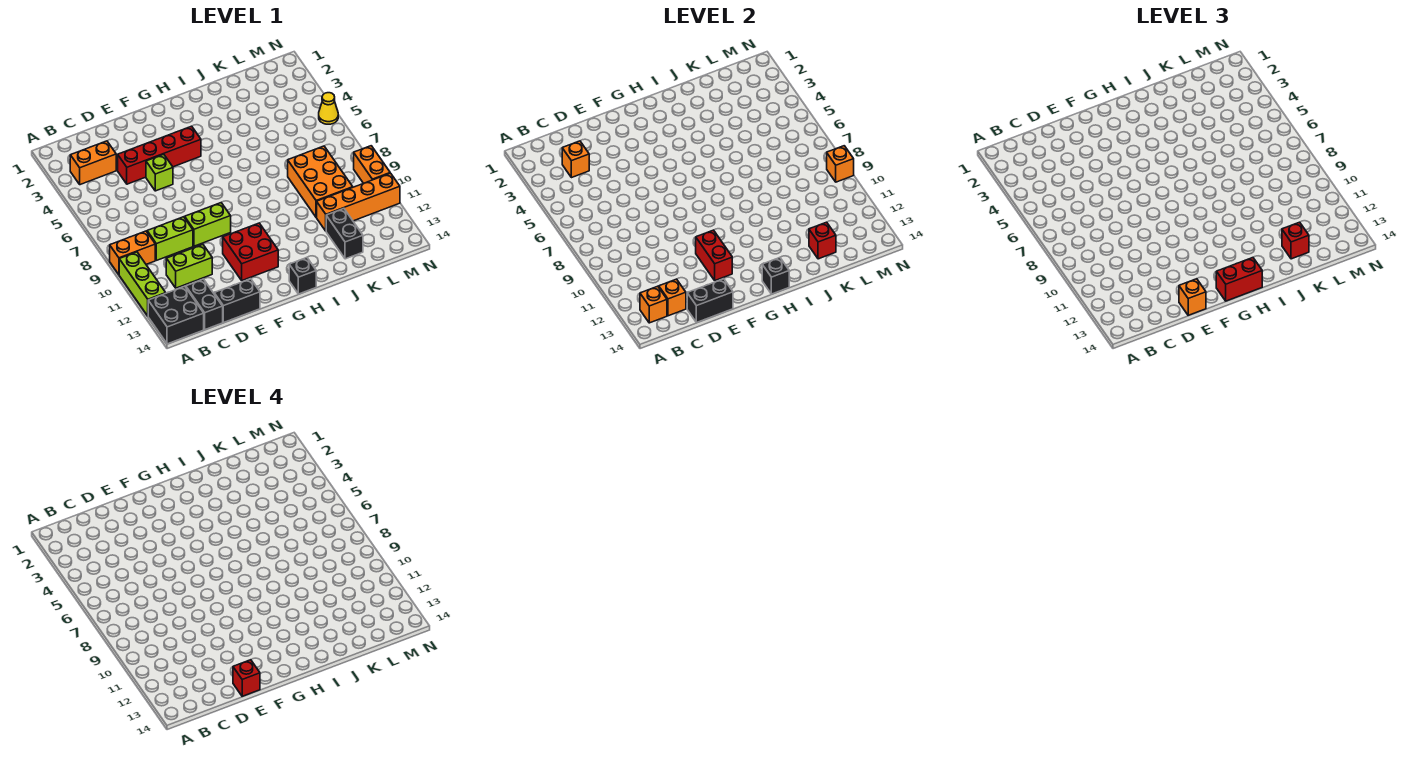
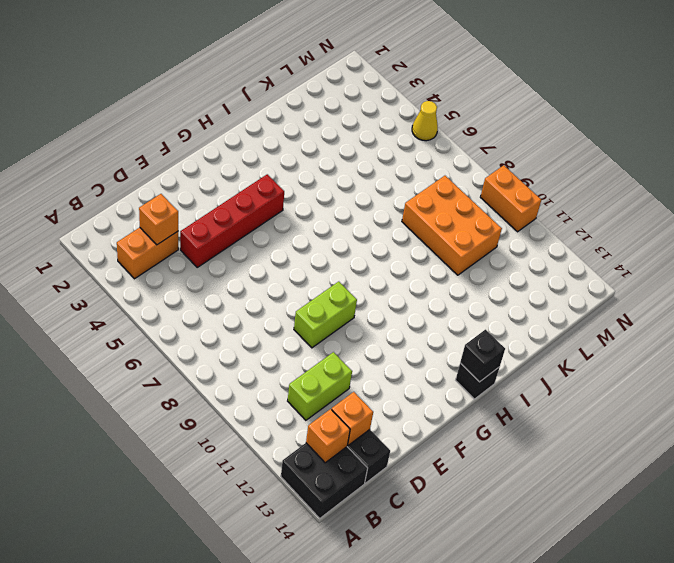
none -> orange 1x2 brick [110,231,155,274]
none -> lime 1x3 brick [119,252,166,316]
none -> lime 1x2 brick [147,217,193,260]
none -> black 1x2 brick [214,279,260,323]

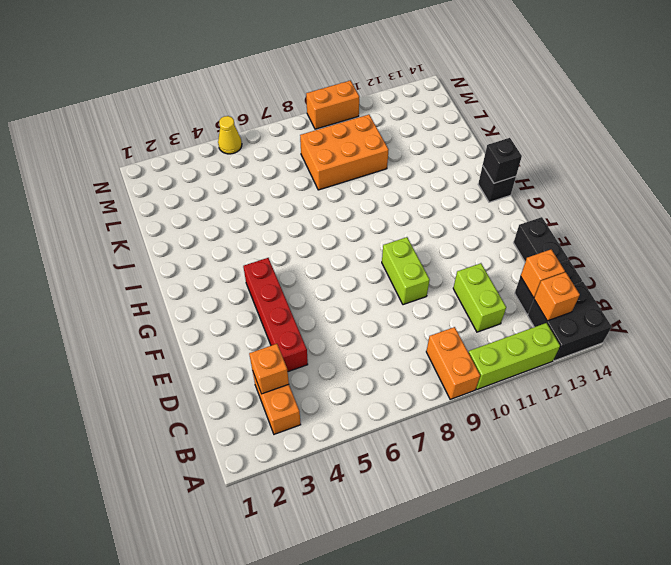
none -> lime 1x2 brick [147,217,193,260]
none -> lime 1x1 brick [146,154,173,191]
none -> red 2x2 brick [223,223,278,280]
none -> orange 1x4 brick [317,173,400,231]

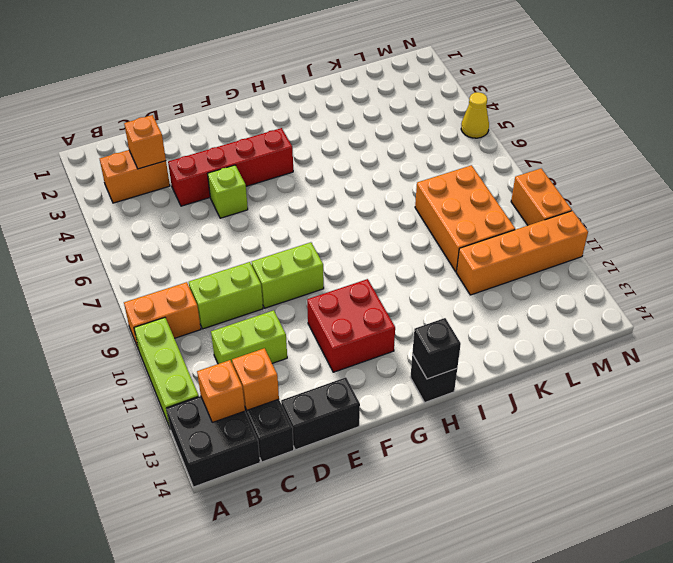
none -> black 1x2 brick [326,209,363,259]
none -> black 1x2 brick [687,279,733,323]
none -> red 1x2 brick [696,230,732,280]
none -> red 1x1 brick [809,222,836,259]

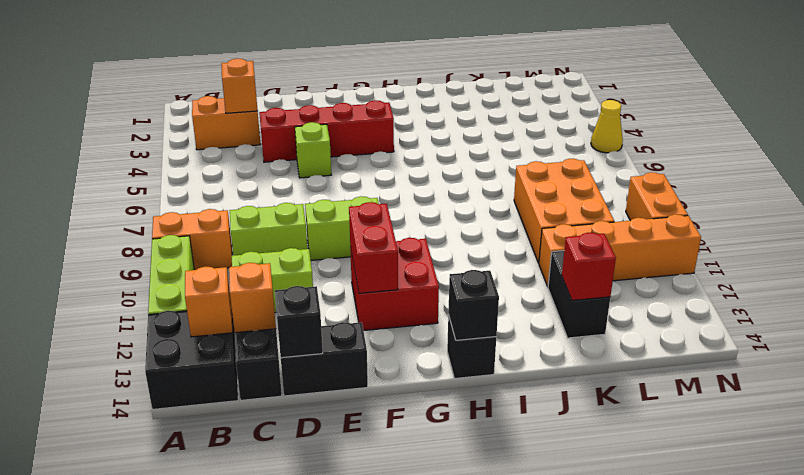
black 1x1 brick [275,286,323,358] -> black 1x2 brick [687,279,733,323]
none -> orange 1x1 brick [827,146,854,182]
none -> orange 1x1 brick [1179,279,1206,315]
none -> red 1x2 brick [1216,258,1262,301]
none -> red 1x1 brick [1282,222,1309,259]

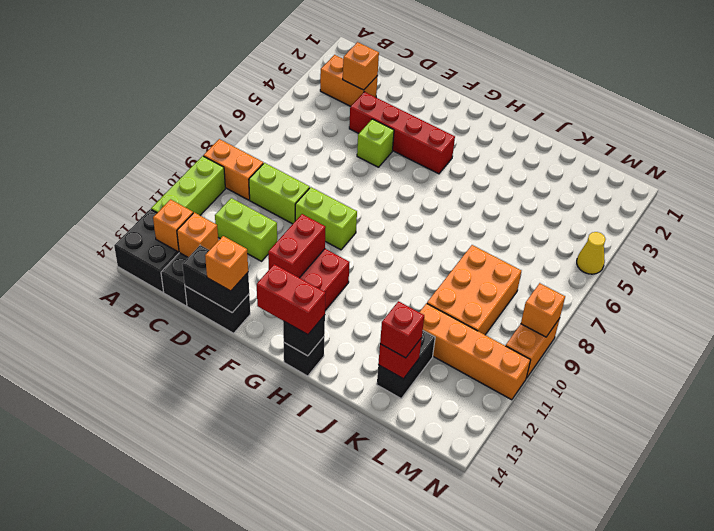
none -> red 1x1 brick [233,660,260,696]

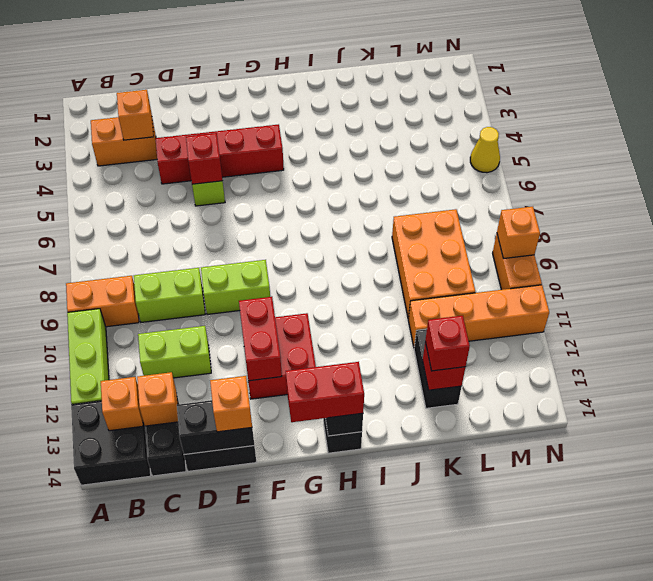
red 1x1 brick [186,133,222,184] -> red 1x1 brick moved to [233,660,260,696]

